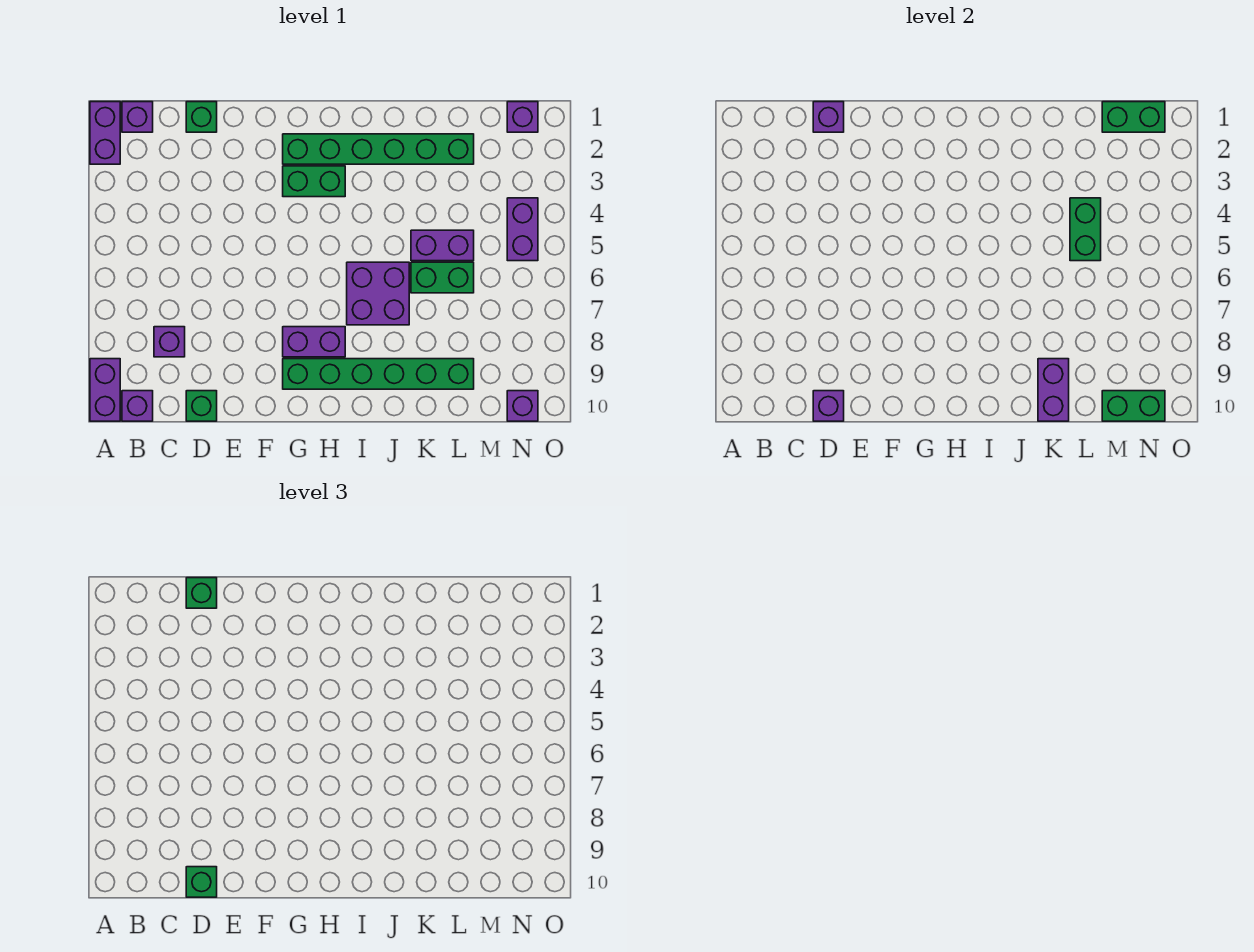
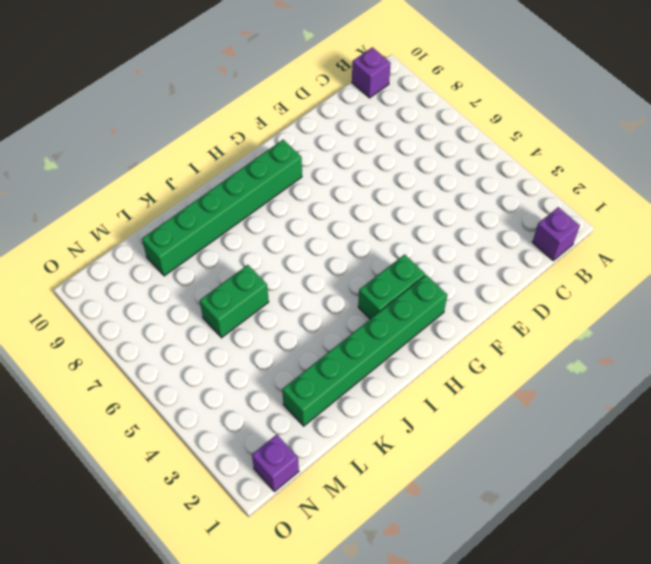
none -> purple 1x2 brick [90,102,120,164]
none -> purple 1x2 brick [90,359,120,421]
none -> purple 1x1 brick [154,327,185,357]

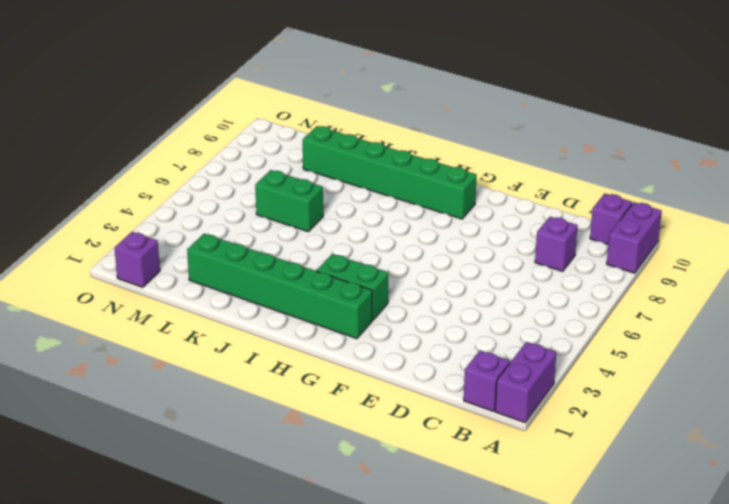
none -> green 1x1 brick [186,102,217,132]
none -> green 1x1 brick [186,391,217,421]
none -> purple 1x2 brick [283,327,345,357]

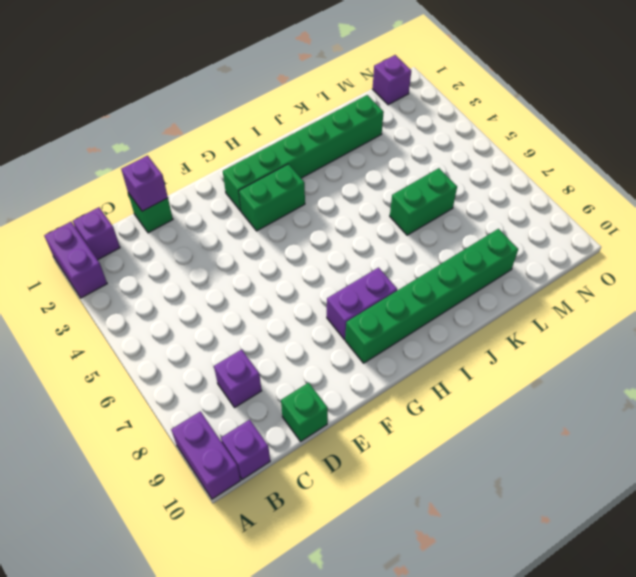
none -> purple 2x2 brick [347,262,409,325]
none -> purple 1x2 brick [411,230,474,261]
none -> purple 1x2 brick [507,198,538,261]

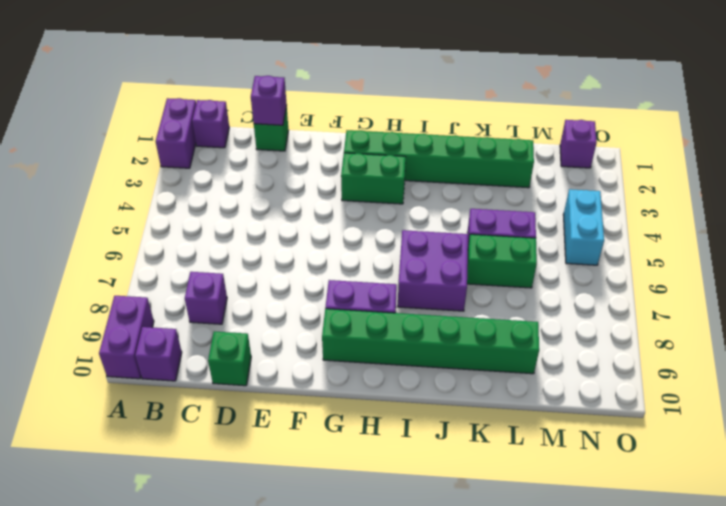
cyan 1x2 brick [563,189,604,265] -> purple 1x2 brick [507,198,538,261]
none -> purple 1x1 brick [507,391,538,421]
none -> purple 1x1 brick [813,391,844,421]
none -> purple 1x2 brick [1038,359,1069,421]

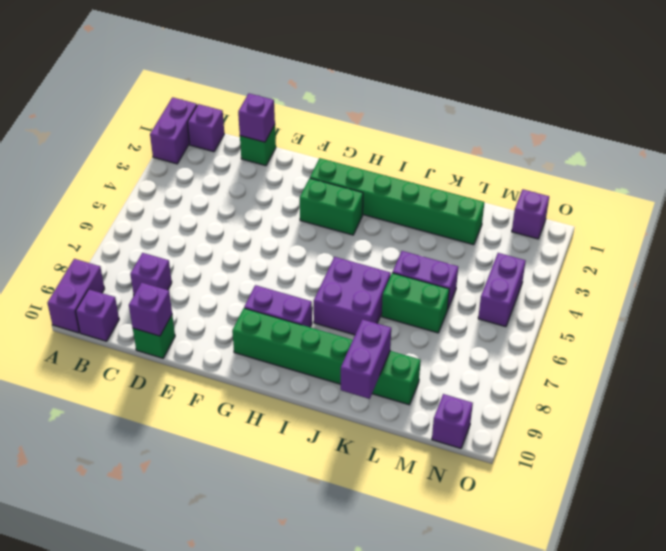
none -> green 1x2 brick [1070,198,1101,261]
none -> green 1x2 brick [1102,102,1165,132]
none -> green 1x2 brick [1102,391,1165,421]

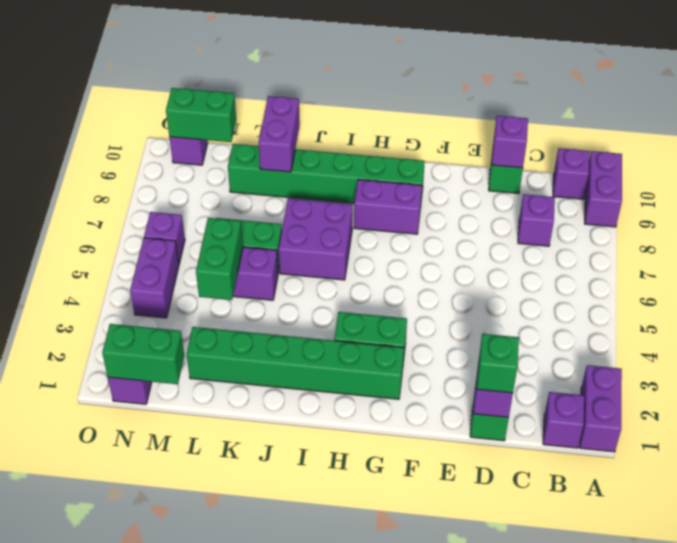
purple 1x1 brick [144,212,185,263] -> none
none -> green 1x1 brick [186,867,217,897]

